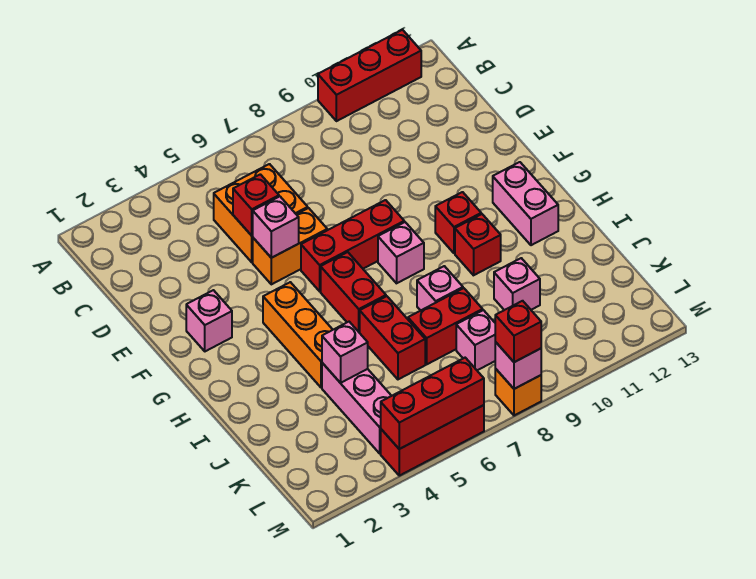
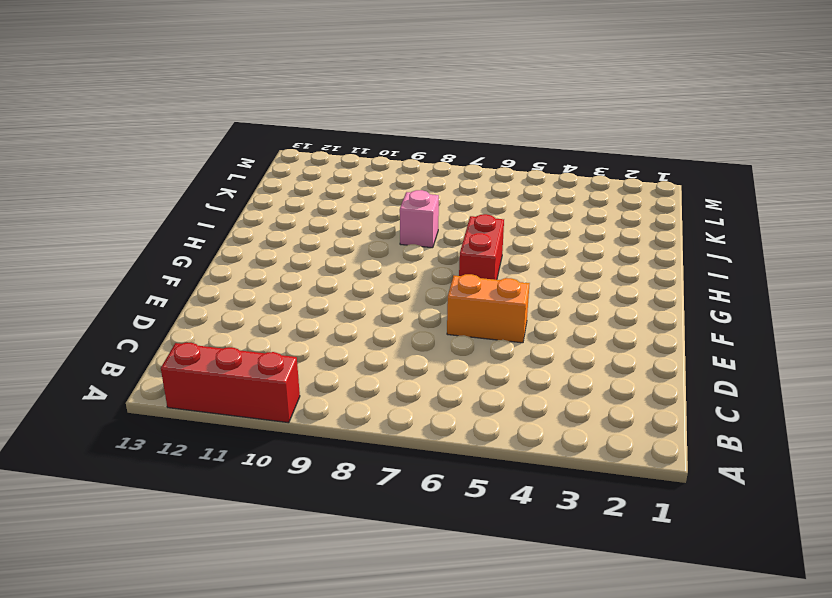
none -> orange 2x2 brick [214,164,308,262]
none -> pink 1x1 brick [186,290,232,351]
none -> red 1x3 brick [301,200,404,291]

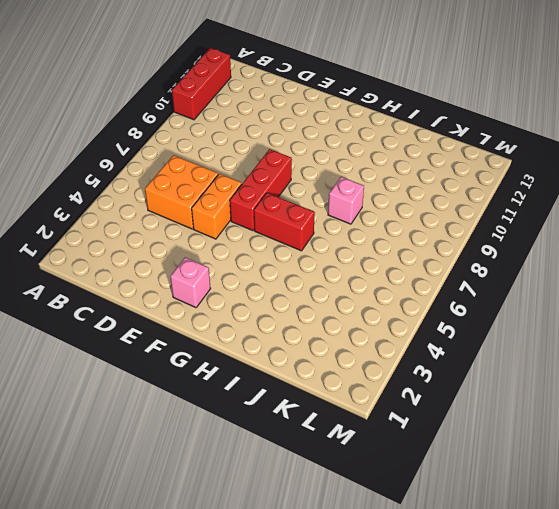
none -> orange 1x3 brick [263,282,333,387]
none -> pink 1x1 brick [378,222,424,283]
none -> red 1x1 brick [435,192,481,253]

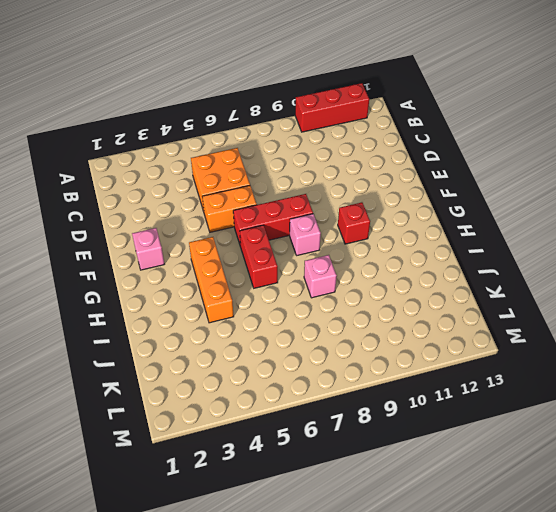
none -> pink 1x2 brick [493,162,558,245]
none -> red 1x1 brick [455,214,501,275]
none -> red 1x2 brick [360,296,425,379]

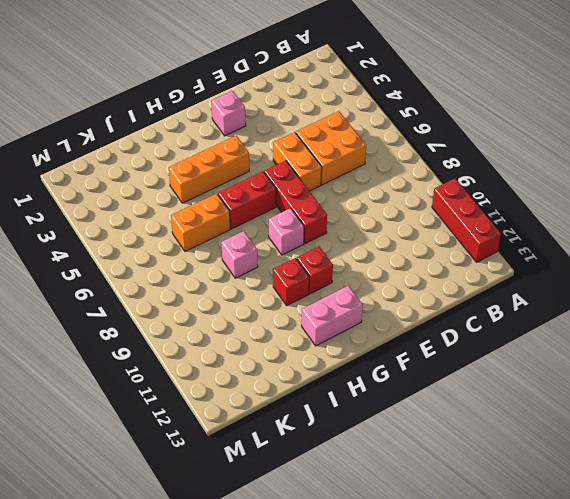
orange 1x2 brick [171,193,230,251] -> red 1x2 brick [360,296,425,379]
none -> pink 1x3 brick [322,363,391,453]
none -> red 1x2 brick [408,288,483,364]
none -> pink 1x1 brick [494,258,540,310]

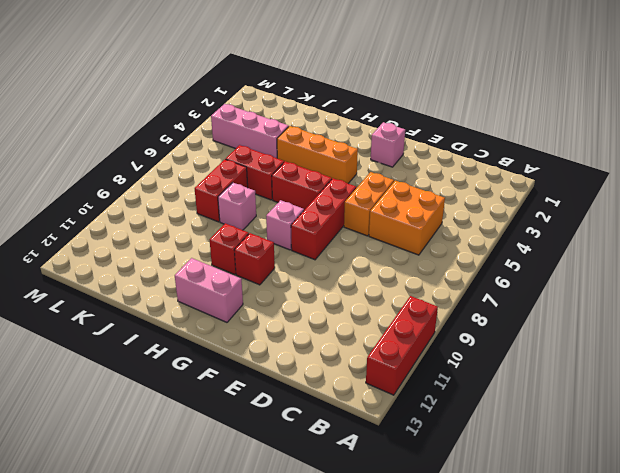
none -> pink 1x1 brick [494,258,540,310]
none -> pink 1x1 brick [456,310,495,370]
none -> red 1x3 brick [381,405,484,476]

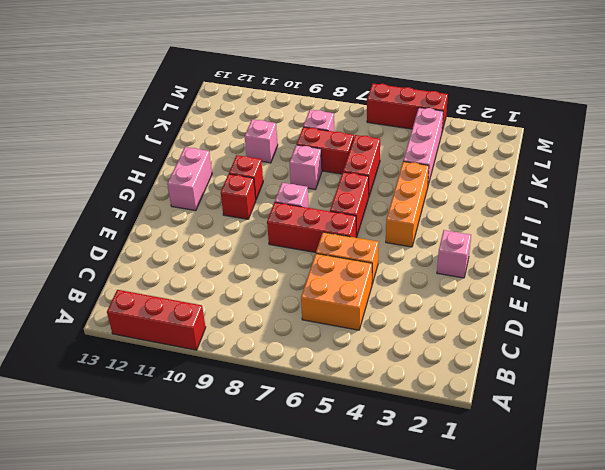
none -> orange 1x1 brick [495,369,541,416]
none -> red 1x1 brick [233,174,279,236]
none -> pink 1x1 brick [253,196,299,258]

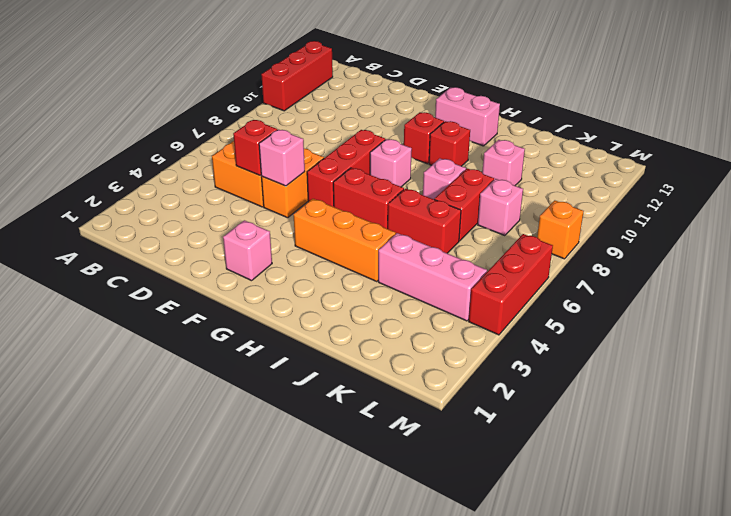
none -> pink 1x1 brick [322,322,368,383]
none -> red 1x3 brick [381,358,484,449]
none -> pink 1x1 brick [495,342,541,389]

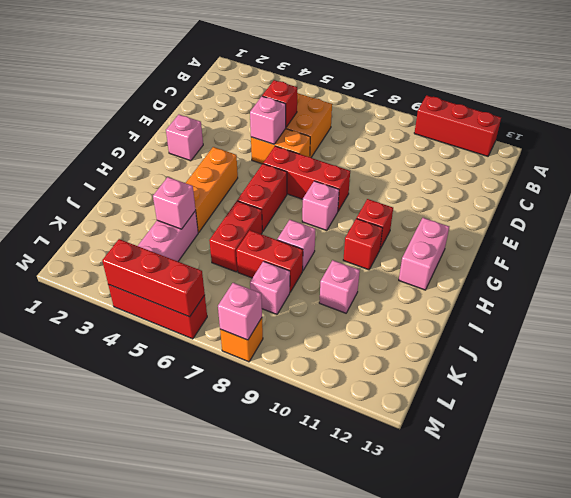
none -> red 1x1 brick [495,301,541,362]

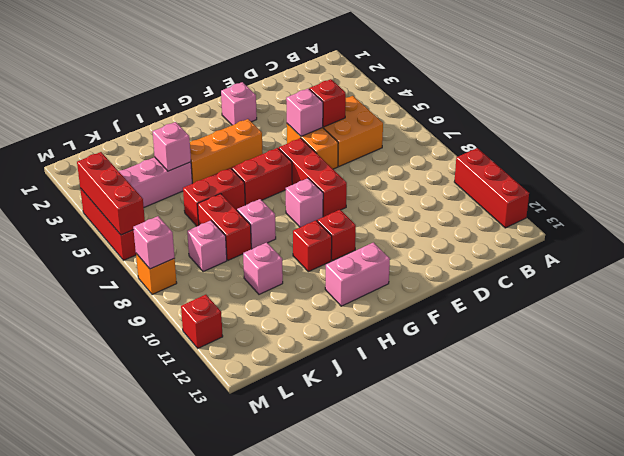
red 1x1 brick [181,295,223,348] -> red 1x1 brick moved to [495,301,541,362]

